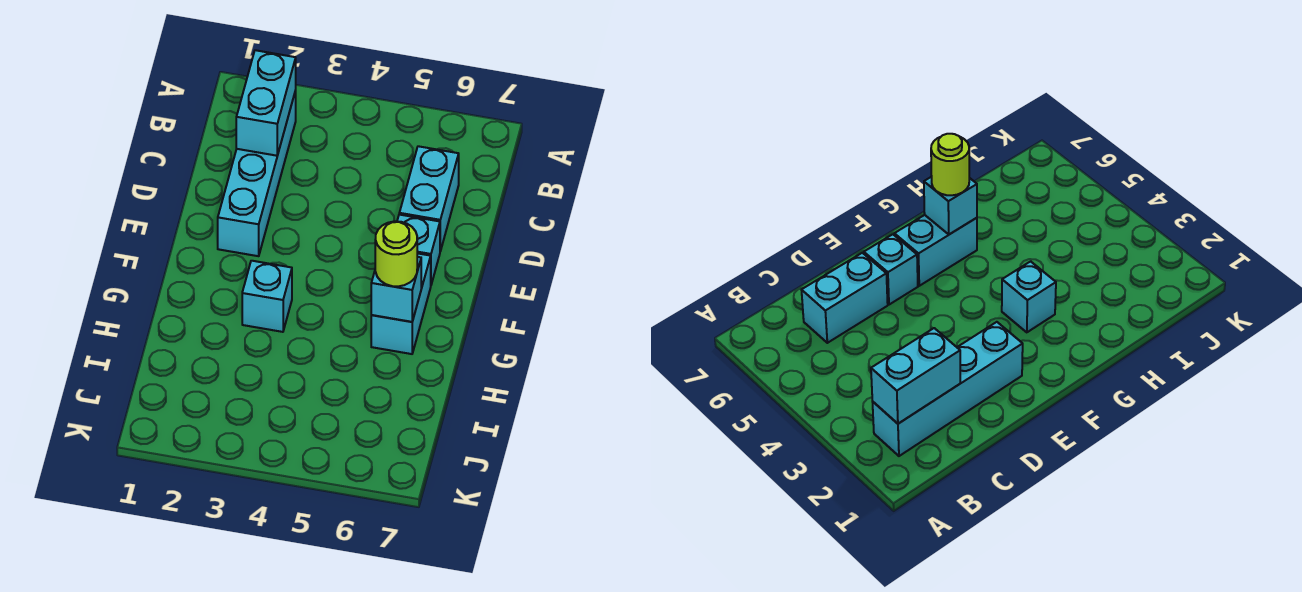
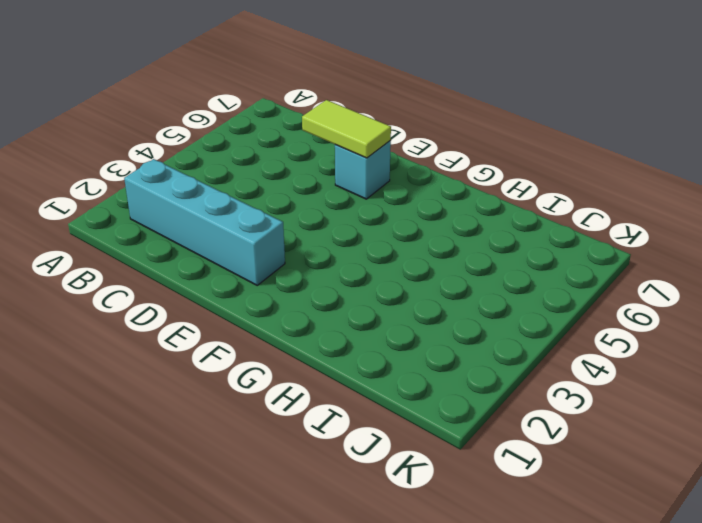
lime 1x2 tile [302,100,391,158] -> none
none -> cyan 1x2 brick [399,146,459,251]
none -> cyan 1x2 brick [371,253,431,354]

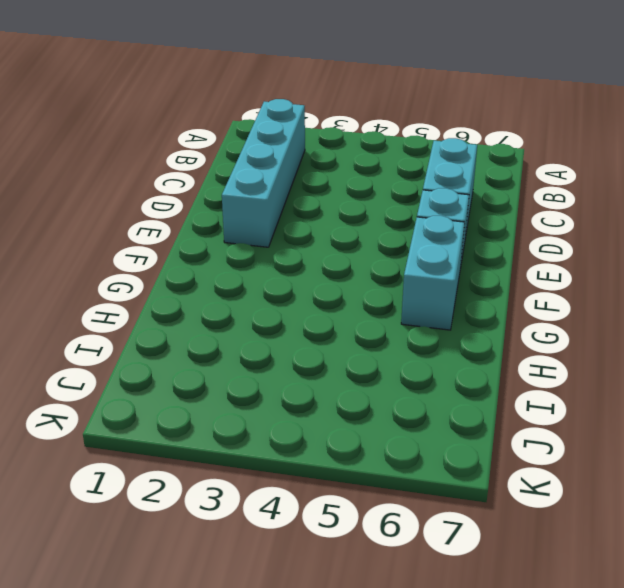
none -> cyan 1x1 brick [242,261,292,332]
none -> cyan 1x2 brick [236,50,296,156]

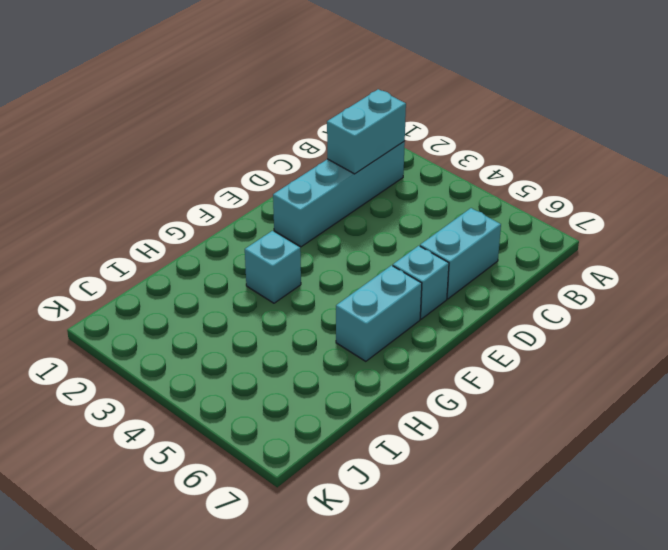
none -> cyan 1x1 brick [371,257,421,322]
none -> lime 1x1 round brick [375,221,417,286]

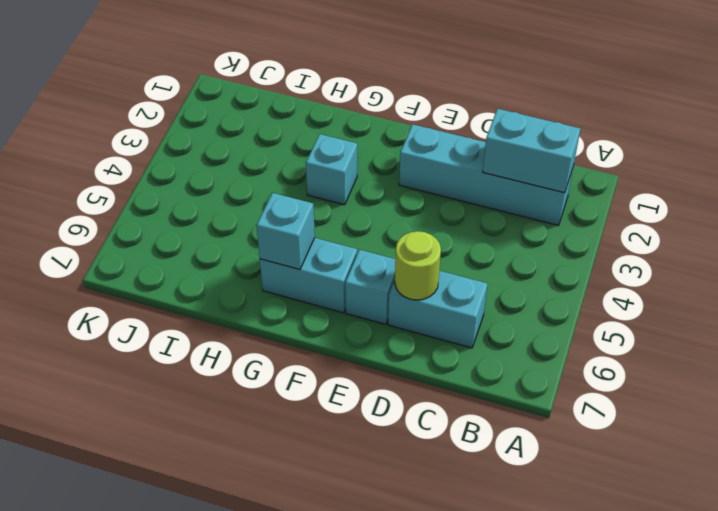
lime 1x1 round brick [395,231,441,300] -> lime 1x1 round brick moved to [375,221,417,286]

